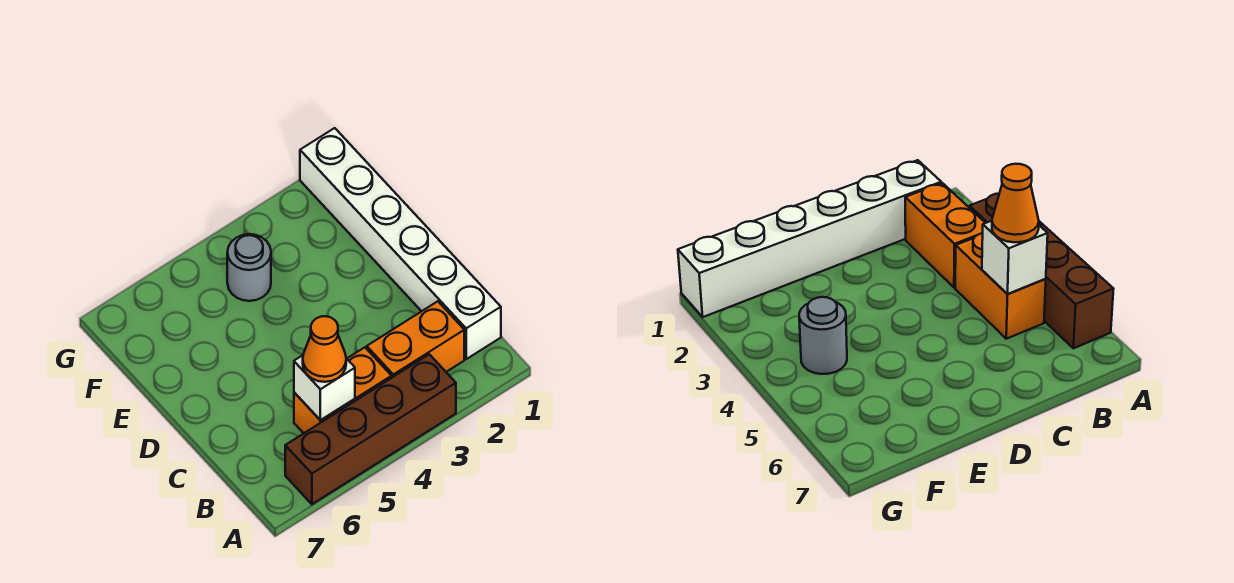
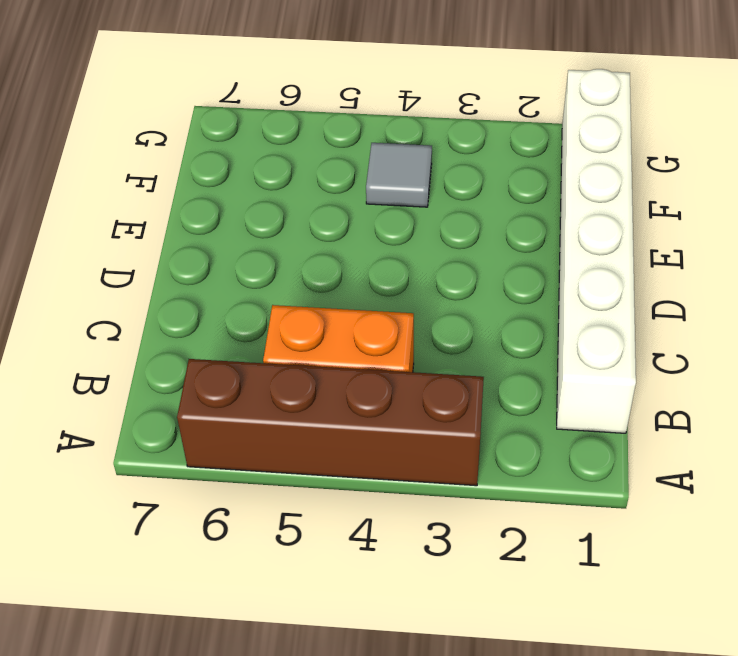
grey 1x1 tile [366,143,432,207] -> grey 1x1 round brick [227,234,271,301]
none -> orange 1x2 brick [367,301,464,377]
none -> white 1x1 brick [294,355,355,420]

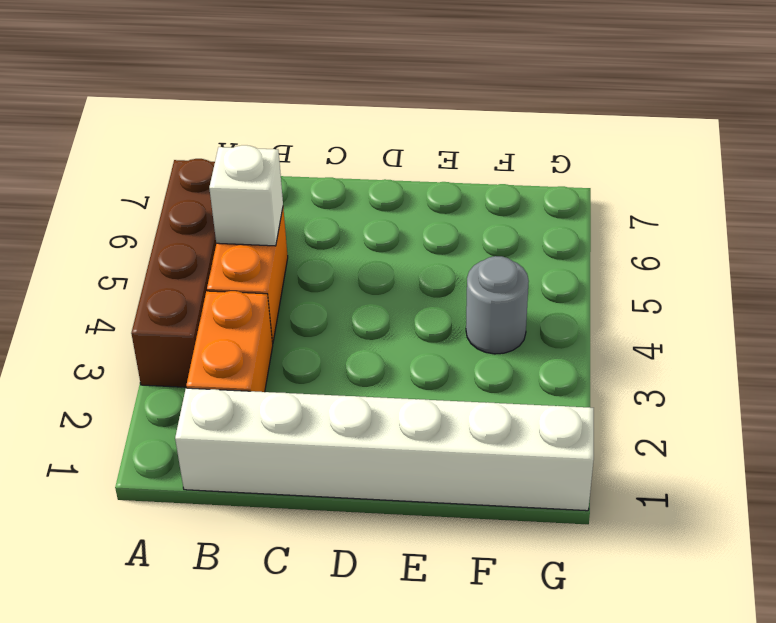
none -> orange 1x1 cone [303,316,346,382]

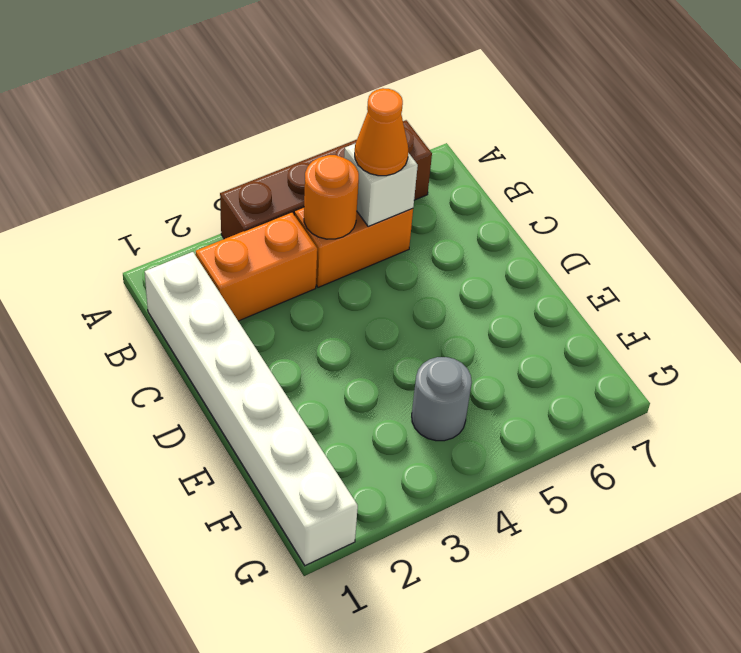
orange 1x1 round brick [304,155,359,239] -> none

